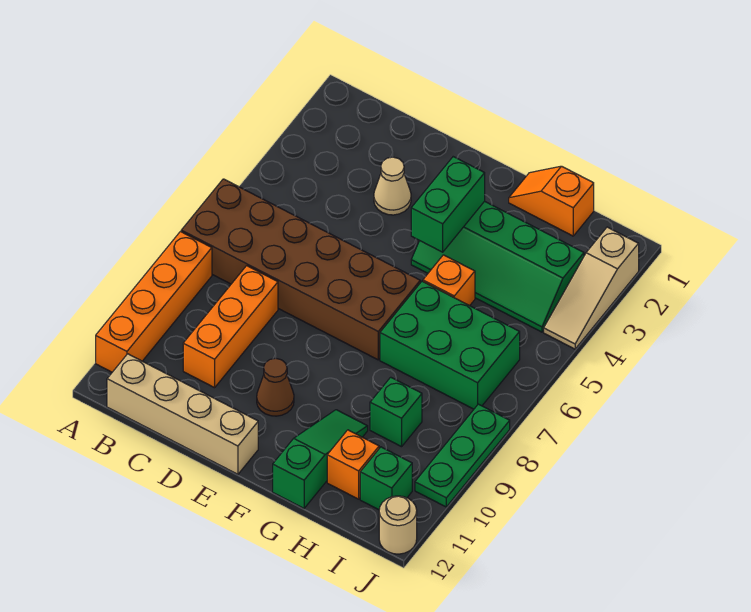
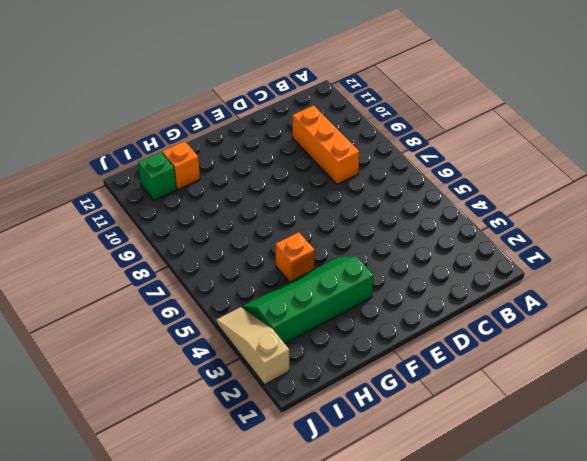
none -> brown 2x6 brick [181,179,420,360]
none -> orange 1x4 brick [96,232,212,372]
none -> tan 1x4 brick [107,354,258,474]

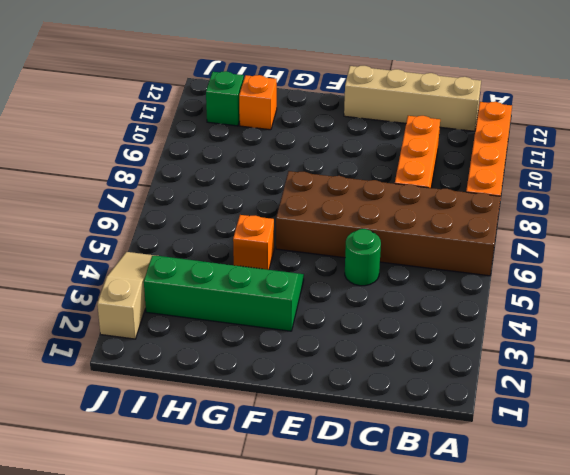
green 1x1 round brick [345,229,381,286] -> none
none -> tan 1x1 cone [374,157,411,215]
none -> brown 1x1 cone [257,358,294,416]
none -> orange 1x2 slope [509,166,594,236]

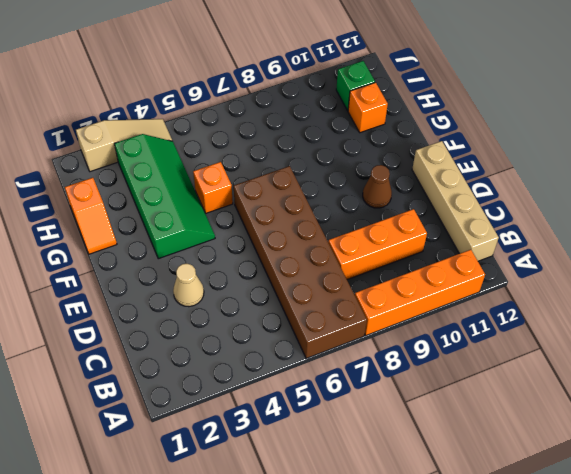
none -> green 2x3 brick [380,281,520,409]
none -> green 1x3 slope [273,410,368,508]
none -> green 1x1 brick [370,377,422,447]

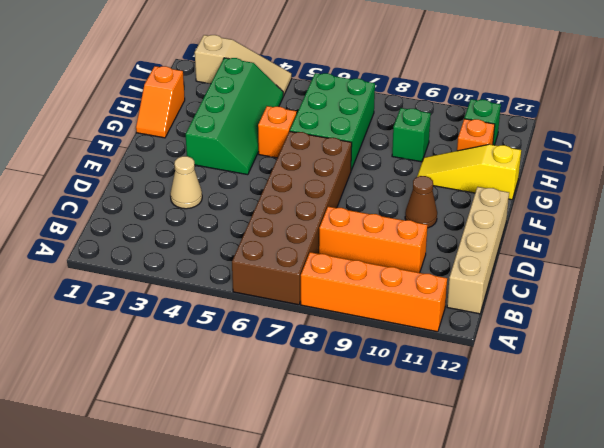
yellow 1x3 slope [417,144,521,200] -> green 1x3 slope [273,410,368,508]
none -> green 1x3 plate [415,404,510,507]
none -> tan 1x1 round brick [379,496,417,554]
none -> green 1x2 brick [411,157,485,252]

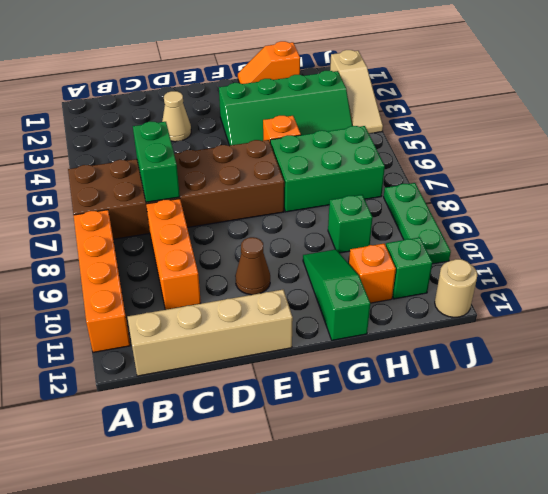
green 1x2 brick [133,121,180,202] -> green 1x2 brick moved to [411,157,485,252]

